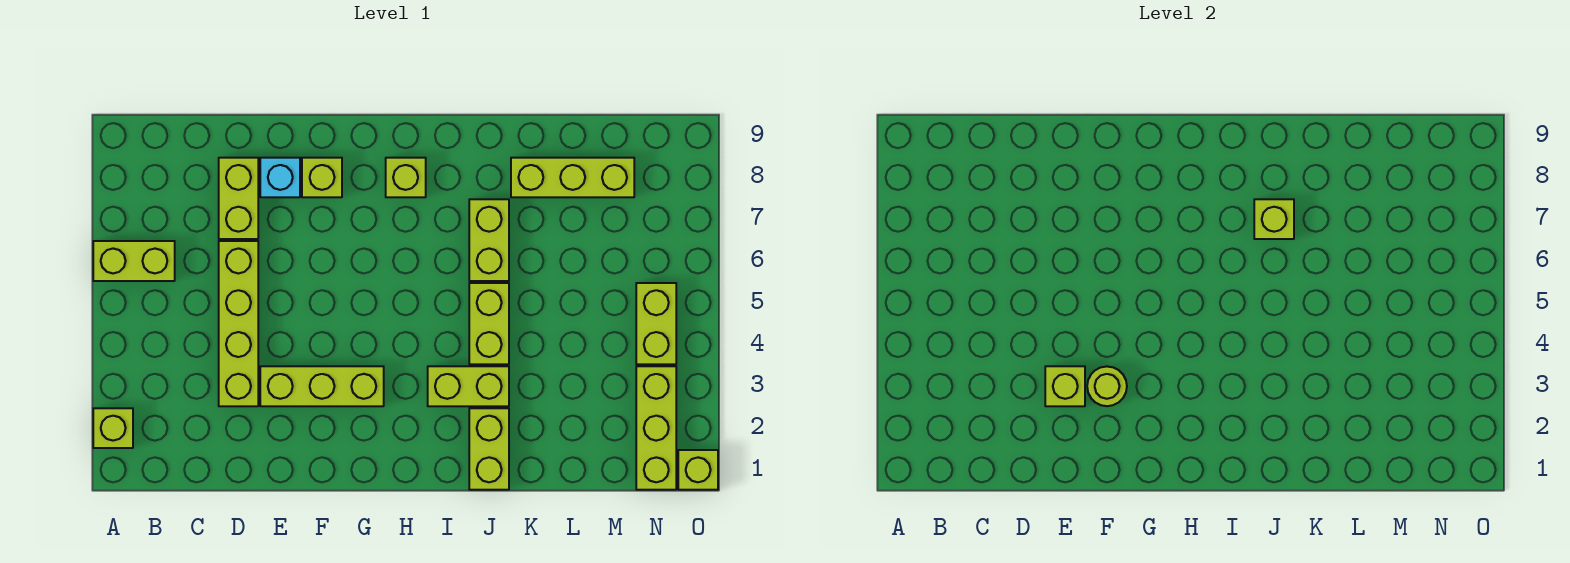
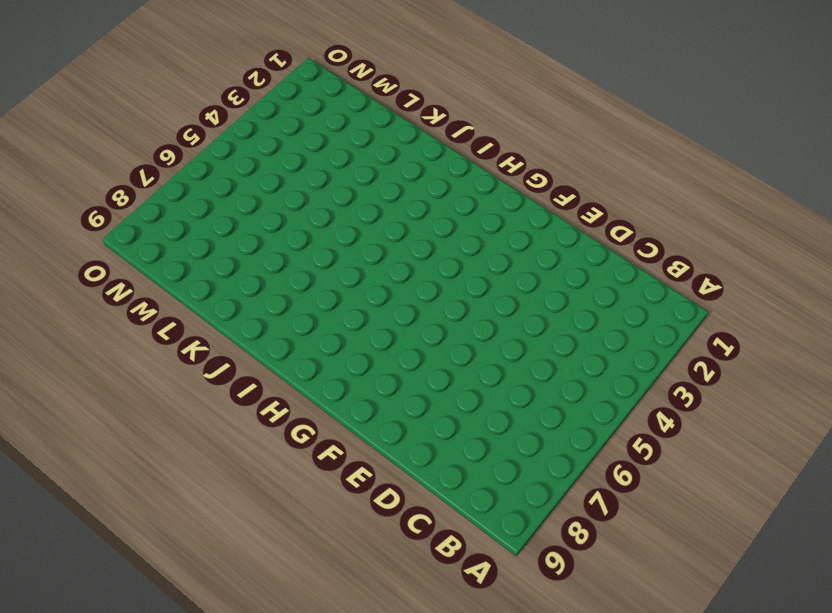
none -> lime 1x1 brick [93,408,133,448]
none -> lime 1x2 brick [93,241,175,281]
none -> lime 1x4 brick [219,241,258,406]

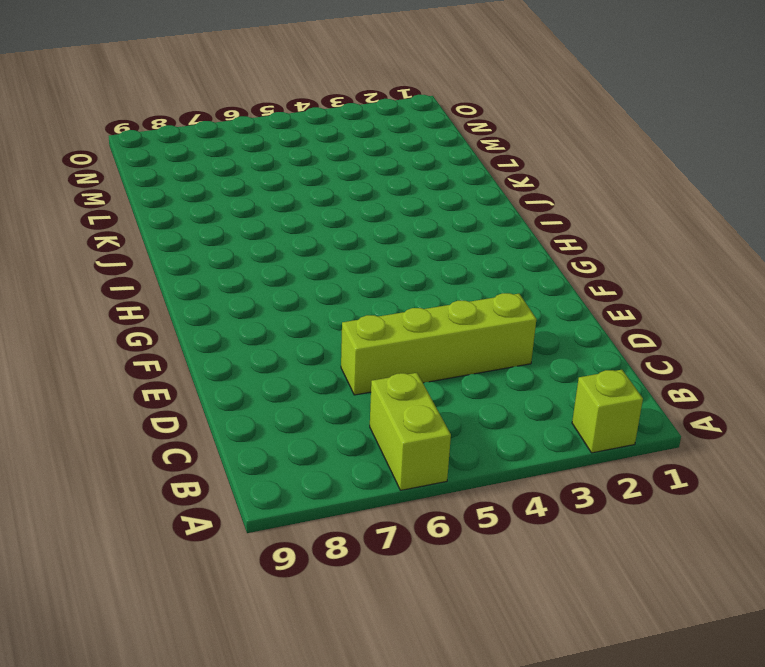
none -> lime 1x2 brick [219,158,258,239]
none -> lime 1x3 brick [260,366,384,406]
none -> cyan 1x1 brick [260,158,300,197]

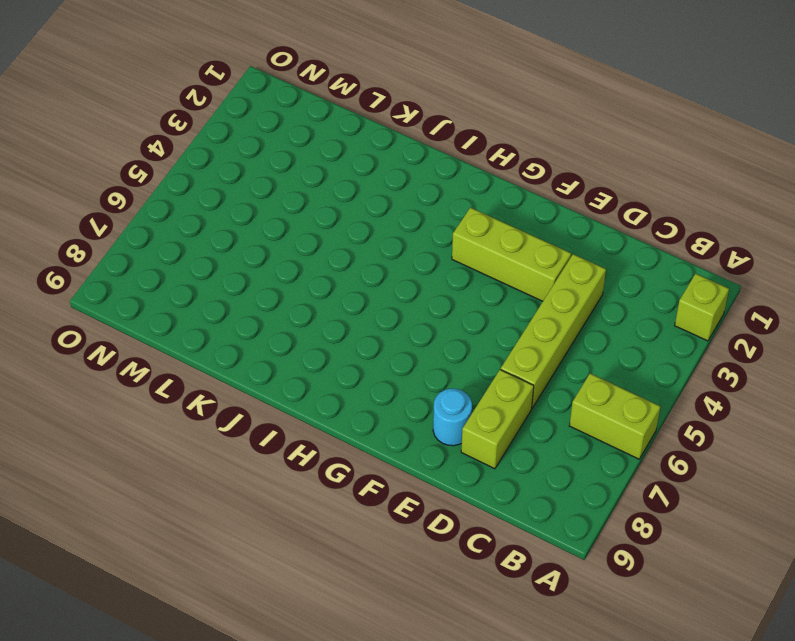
cyan 1x1 round brick [433,389,472,446] -> cyan 1x1 brick [260,158,300,197]
none -> lime 1x1 brick [302,158,342,197]
none -> lime 1x1 brick [386,158,426,197]
none -> lime 1x2 brick [428,366,509,406]

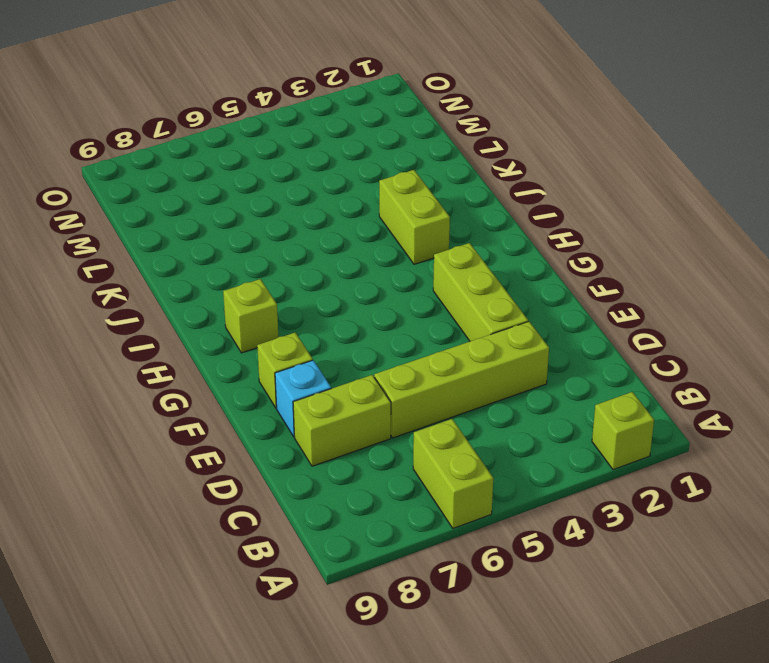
none -> lime 1x2 brick [469,408,509,490]
none -> lime 1x2 brick [469,283,509,364]
none -> lime 1x2 brick [469,199,509,281]

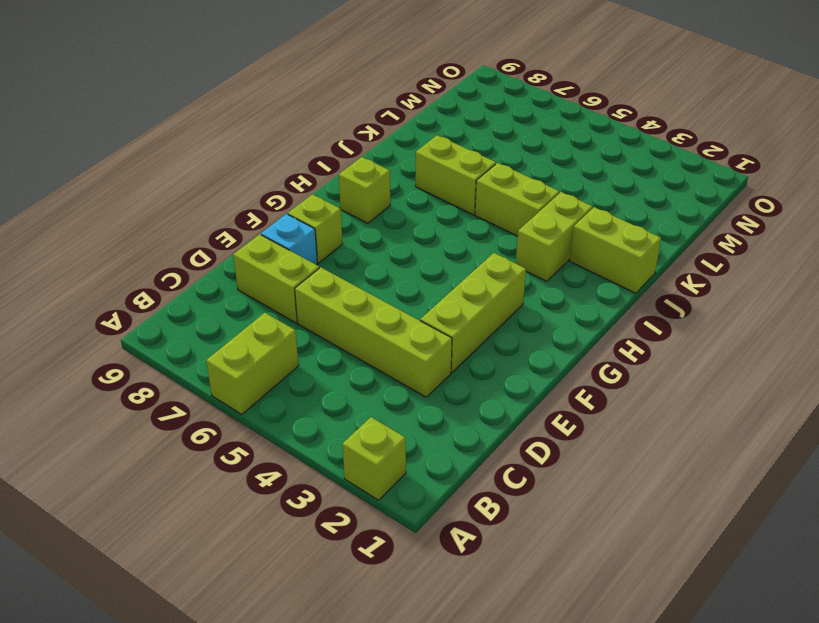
none -> lime 1x3 brick [511,158,634,197]
none -> lime 1x3 brick [636,366,676,490]
none -> lime 1x2 brick [636,283,676,364]

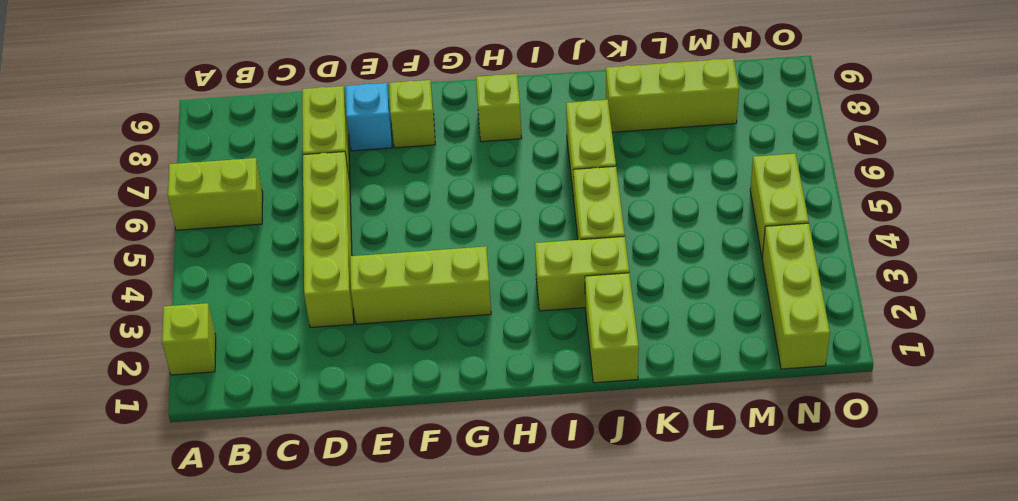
none -> lime 1x1 brick [678,450,718,490]
none -> lime 1x1 brick [1045,366,1085,406]
none -> lime 1x1 round brick [1087,367,1127,406]

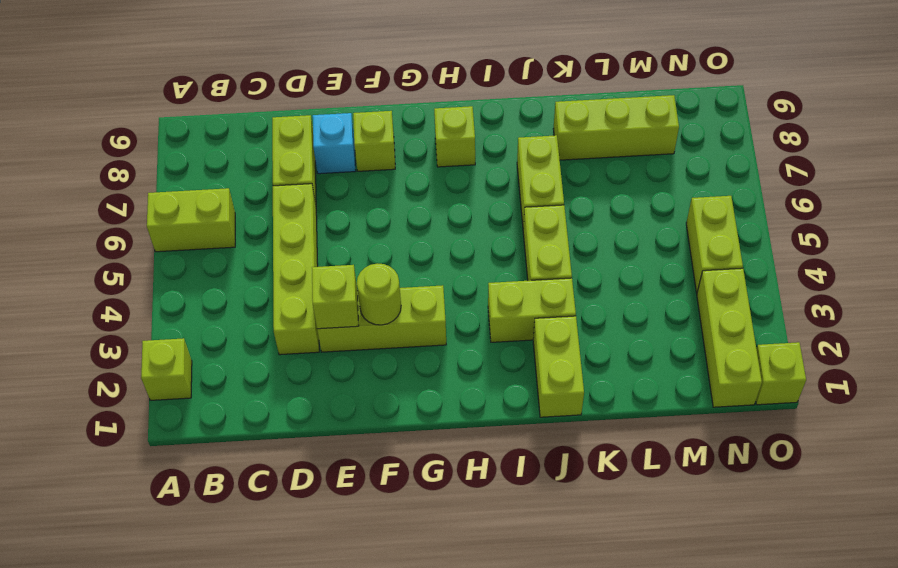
none -> lime 1x1 brick [1254,199,1294,239]

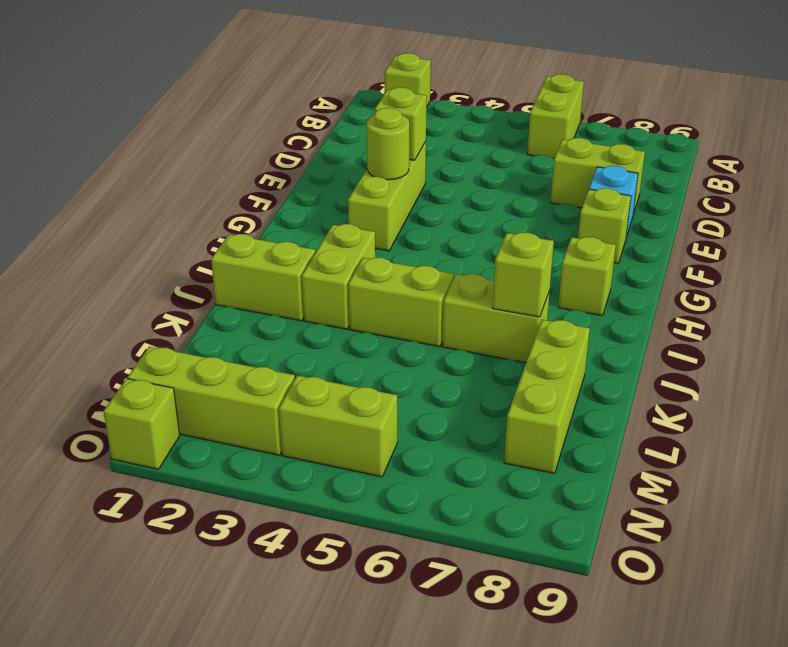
none -> lime 1x4 brick [219,241,258,406]

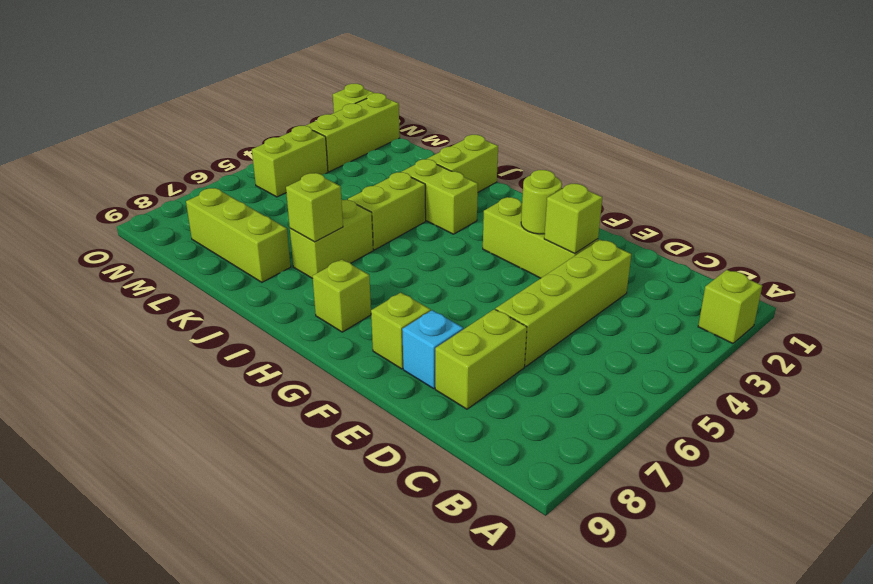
none -> lime 1x2 brick [93,241,175,281]

